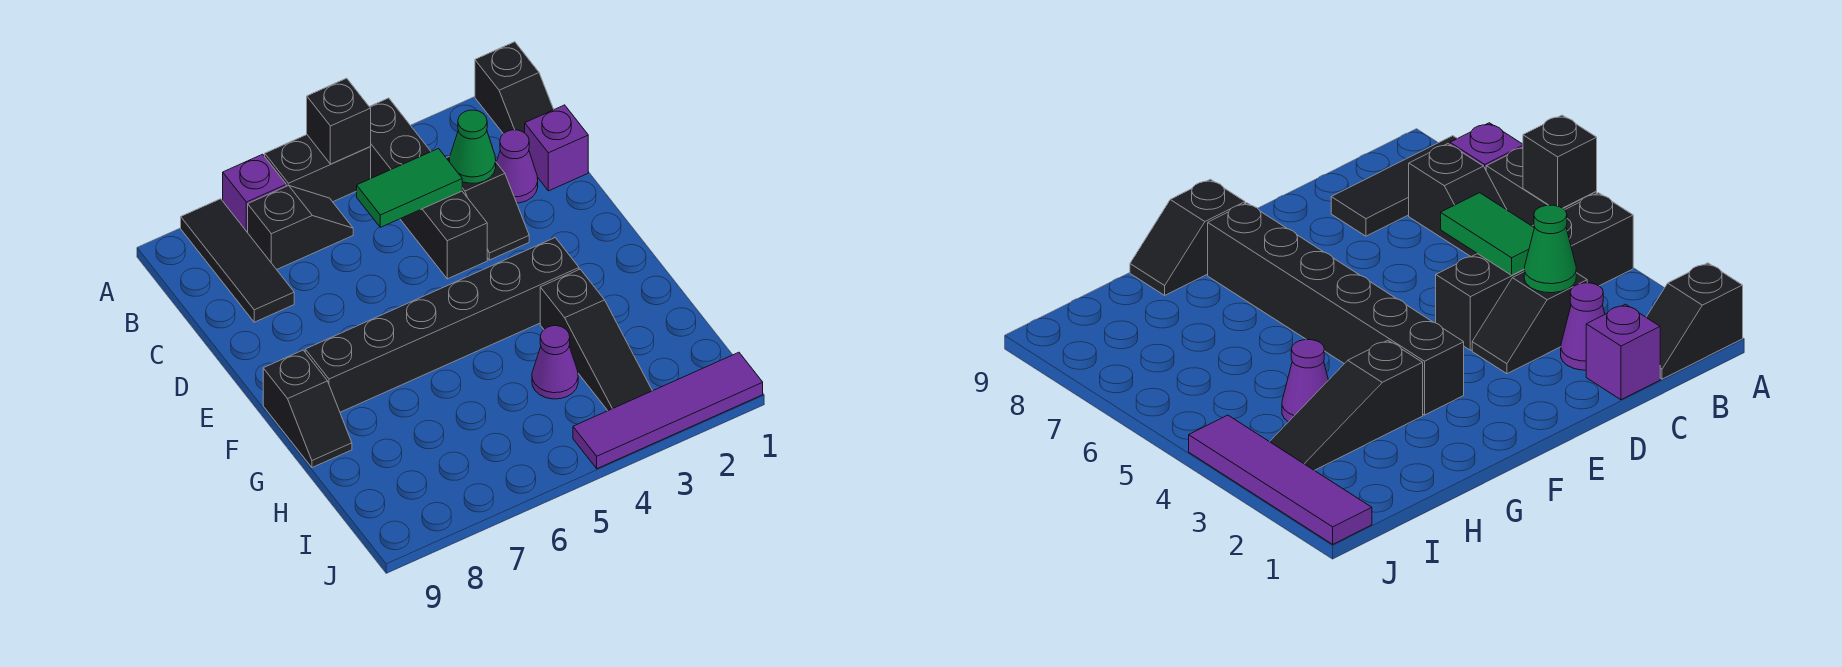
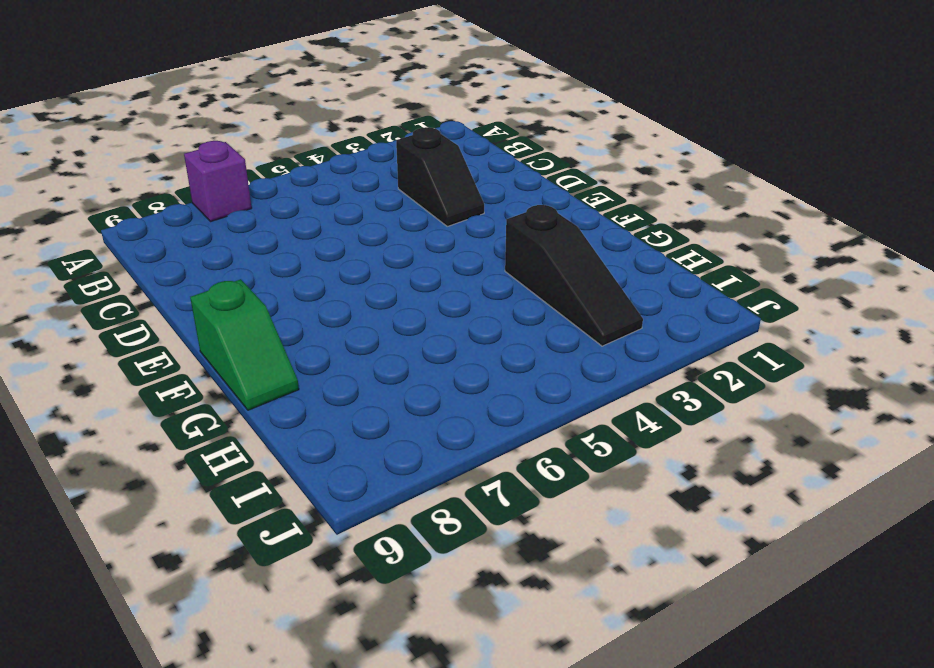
green 1x2 slope [190,279,299,410] -> black 1x2 slope [263,350,352,468]
none -> black 1x2 slope [475,42,554,134]
none -> black 1x4 brick [370,98,487,279]
none -> black 1x2 brick [265,135,371,202]

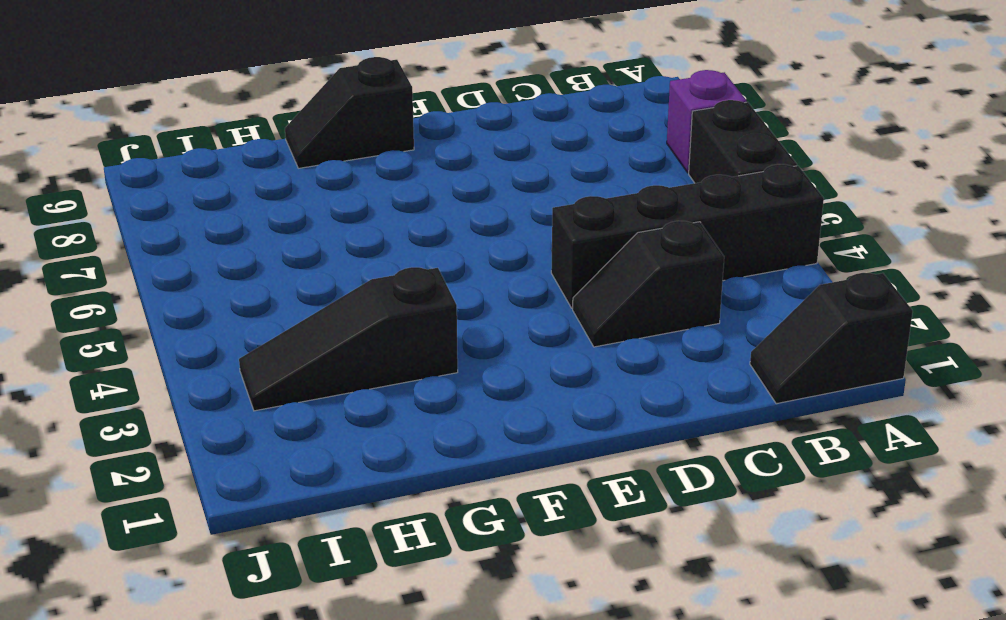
none -> black 1x3 tile [181,199,294,322]
none -> black 1x2 slope [248,185,353,270]
none -> purple 1x1 brick [525,105,588,191]

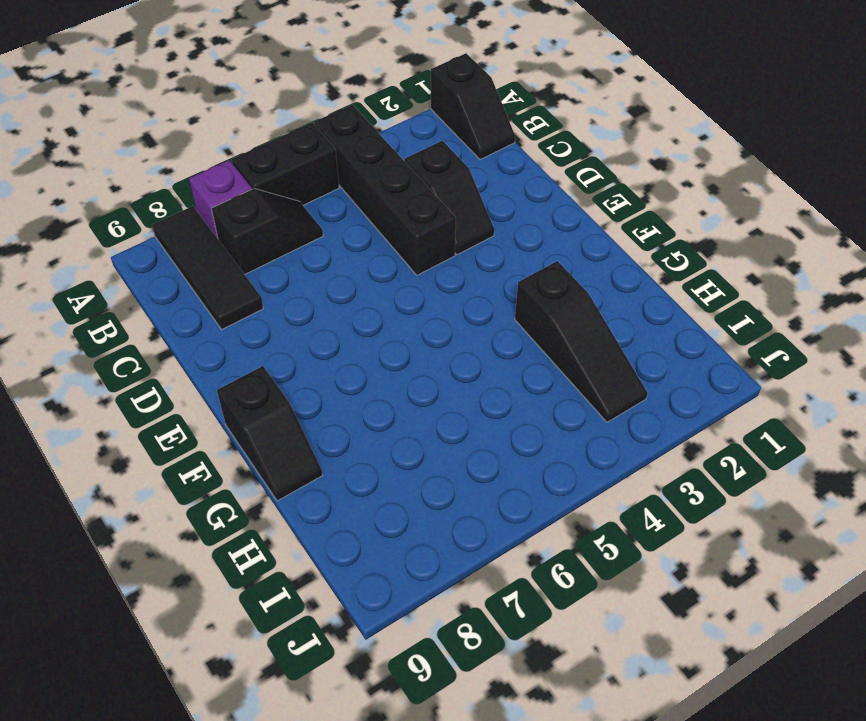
none -> purple 1x1 brick [525,105,588,191]
none -> purple 1x1 cone [496,130,538,203]
none -> black 1x6 brick [305,238,579,412]

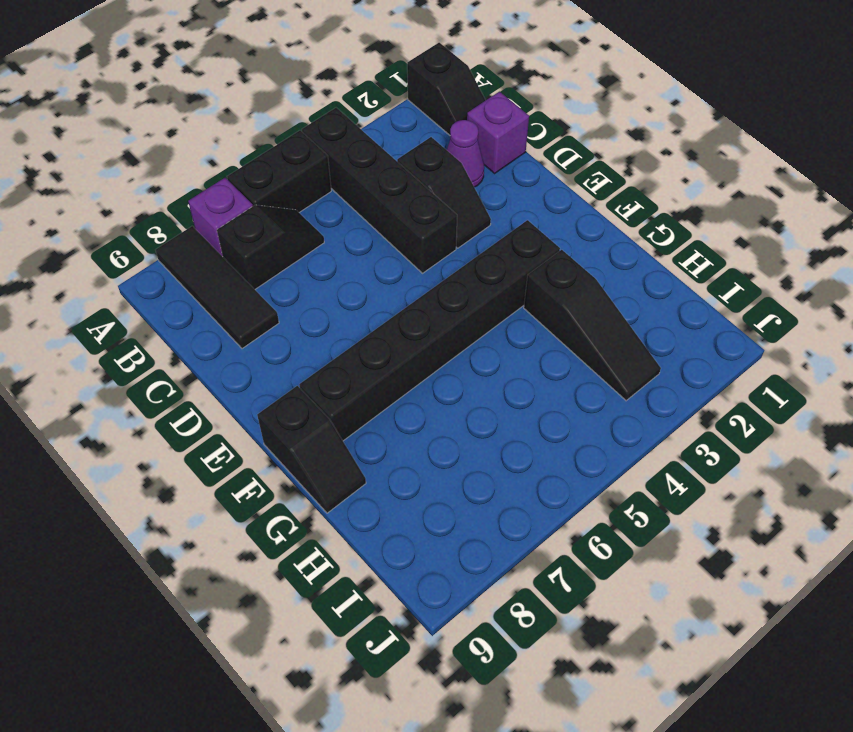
none -> purple 1x1 cone [532,326,578,399]
none -> purple 1x4 tile [573,352,763,469]
none -> black 1x1 brick [307,78,371,164]

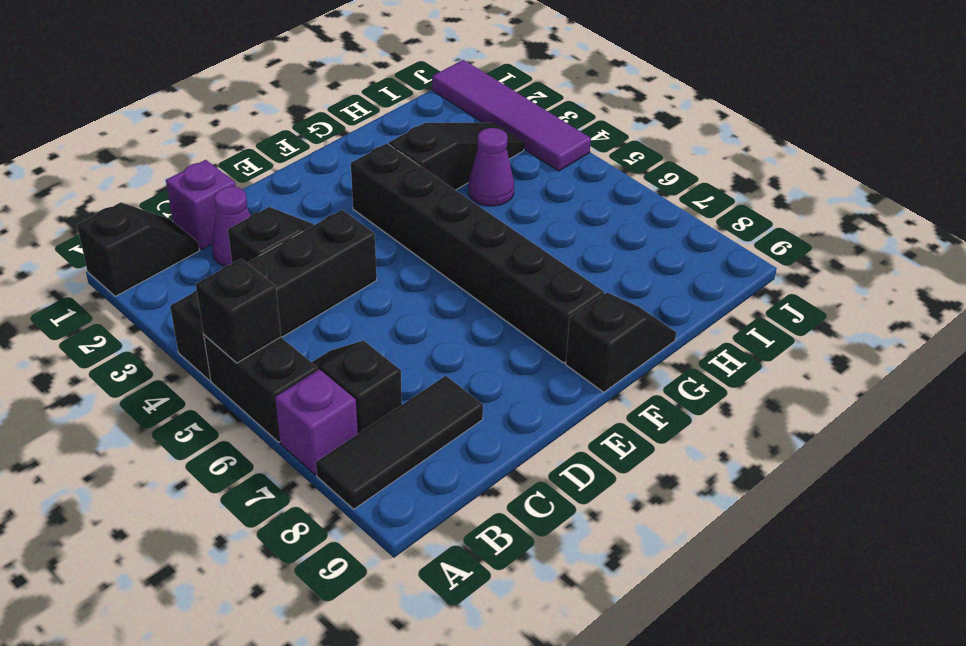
none -> green 1x1 cone [449,110,496,183]
none -> green 1x2 tile [357,149,462,227]

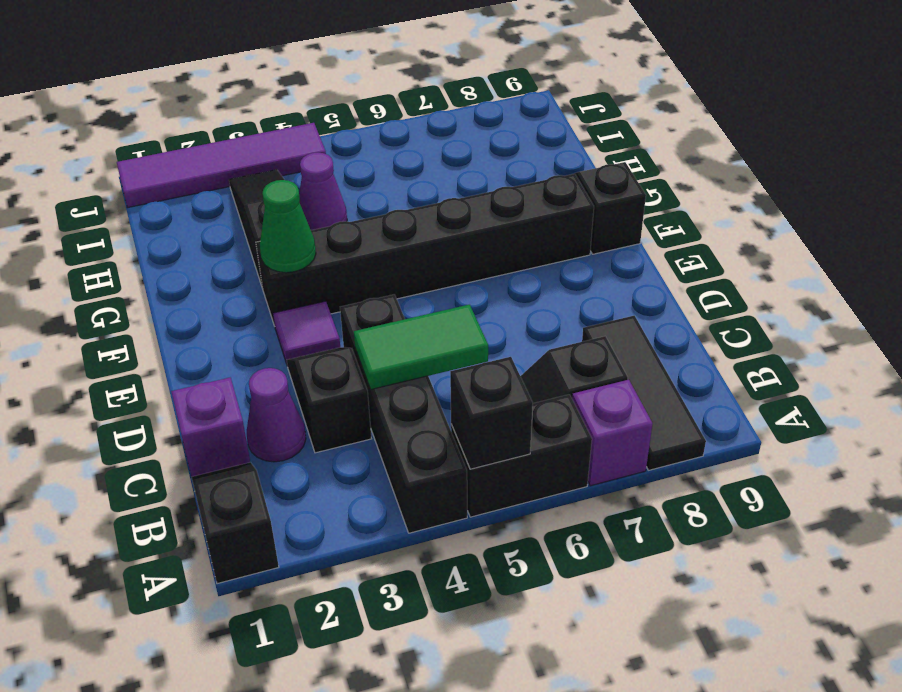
purple 1x1 tile [273,301,340,364] -> none
green 1x1 cone [260,180,316,273] -> green 1x1 cone moved to [449,110,496,183]

